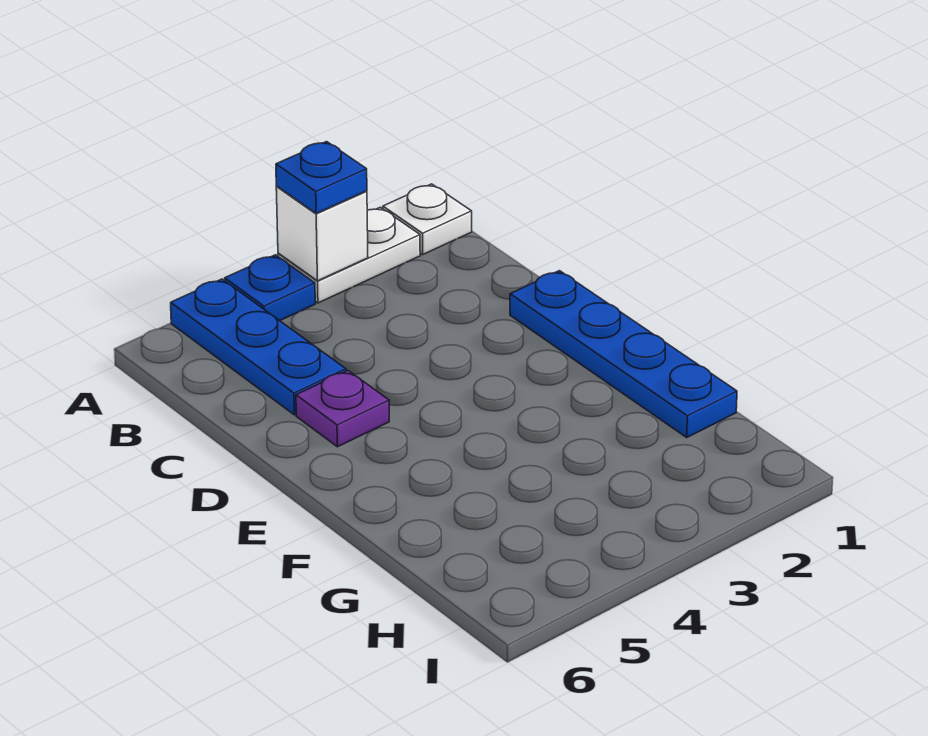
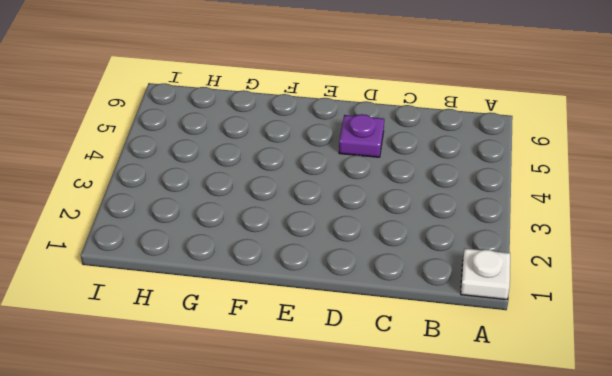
none -> white 1x2 plate [278,207,420,303]
none -> blue 1x1 plate [225,255,315,321]

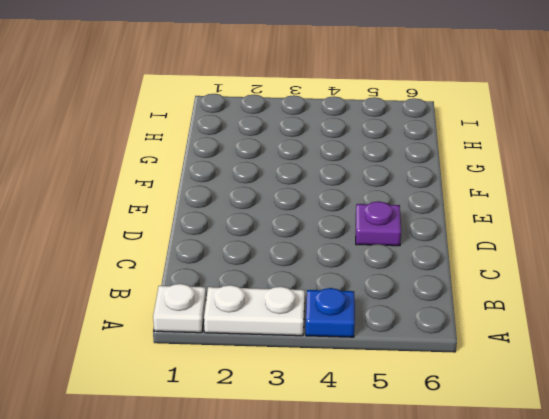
none -> blue 1x3 plate [171,279,346,415]
none -> blue 1x4 plate [510,271,737,437]

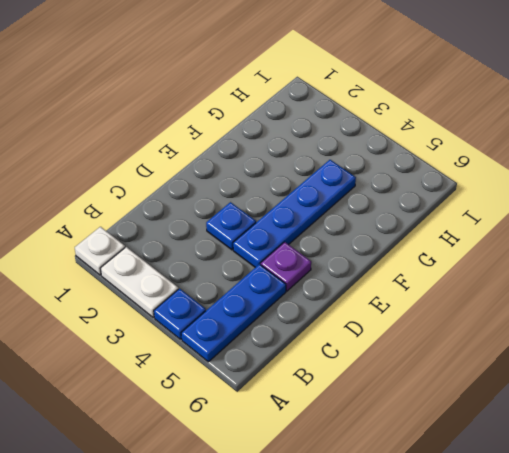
blue 1x1 plate [206,202,256,250] -> blue 1x1 plate moved to [276,142,367,213]
blue 1x4 plate [233,160,356,267] -> blue 1x4 plate moved to [510,271,737,437]
none -> white 1x1 brick [276,187,368,281]

